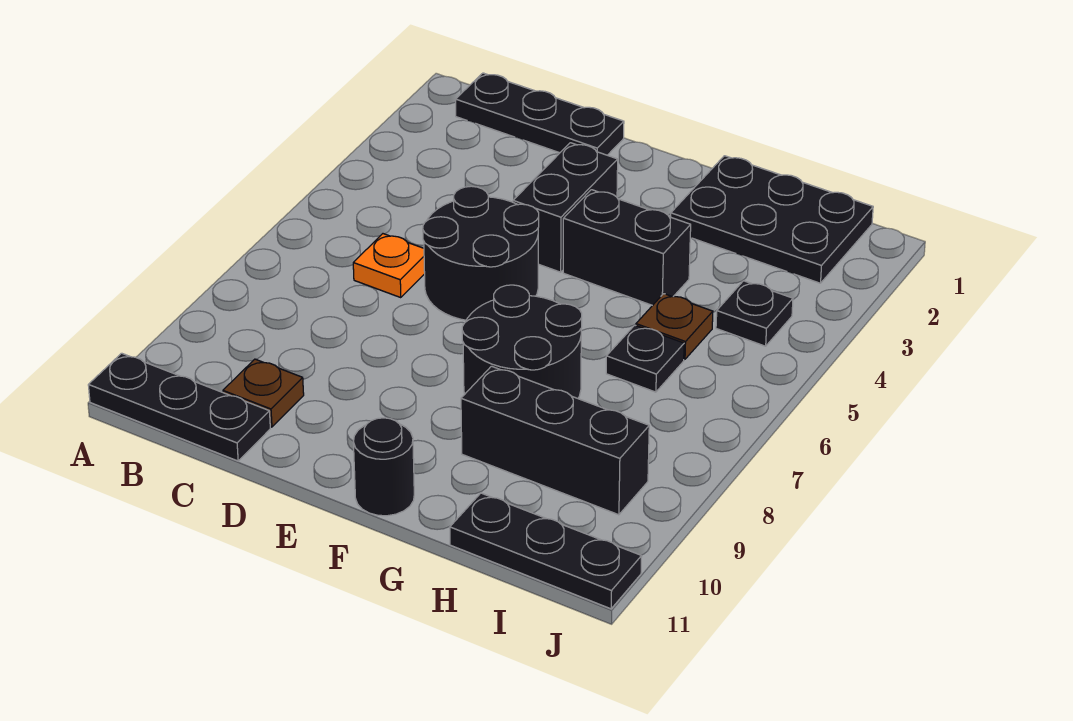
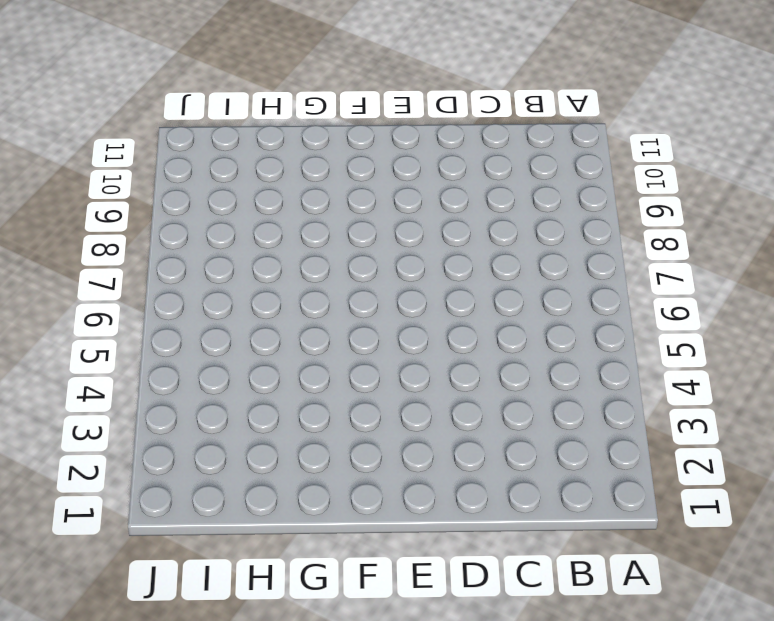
none -> black 1x3 plate [88,353,270,461]
none -> black 1x3 plate [456,73,624,155]
none -> orange 1x1 plate [353,234,425,298]

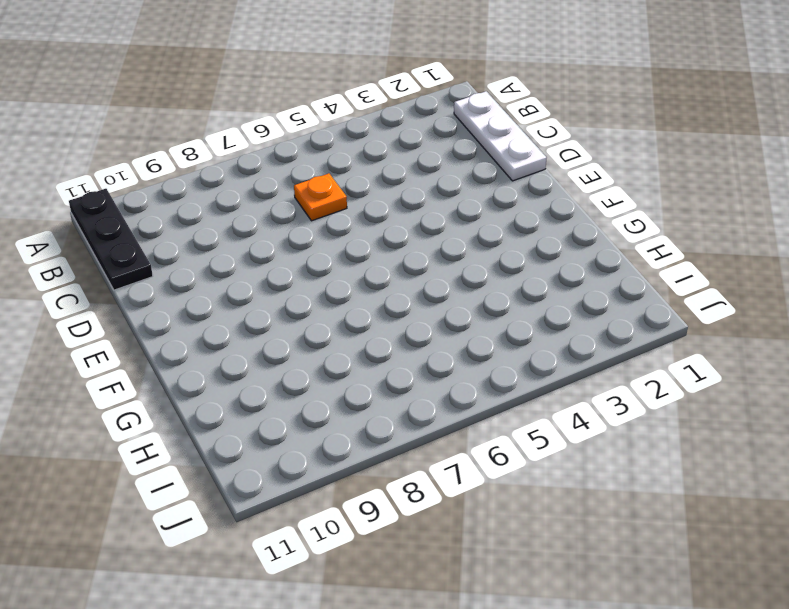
white 1x3 plate [454,91,547,181] -> black 1x3 plate [456,73,624,155]
none -> brown 1x1 plate [223,359,304,427]
none -> black 2x2 round brick [423,186,539,320]
none -> black 1x2 brick [513,143,618,272]

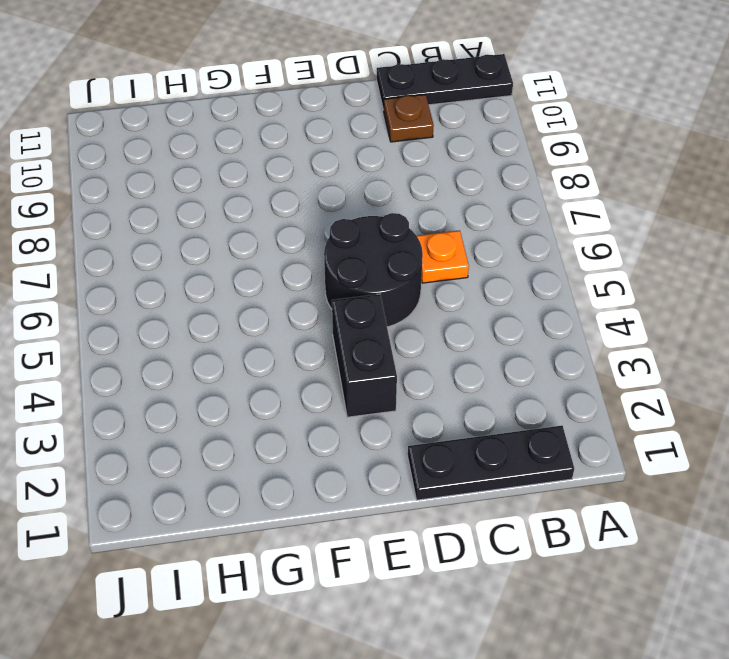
none -> black 1x2 brick [563,190,691,306]
none -> black 2x2 round brick [462,285,582,398]
none -> black 1x1 round brick [353,418,414,516]

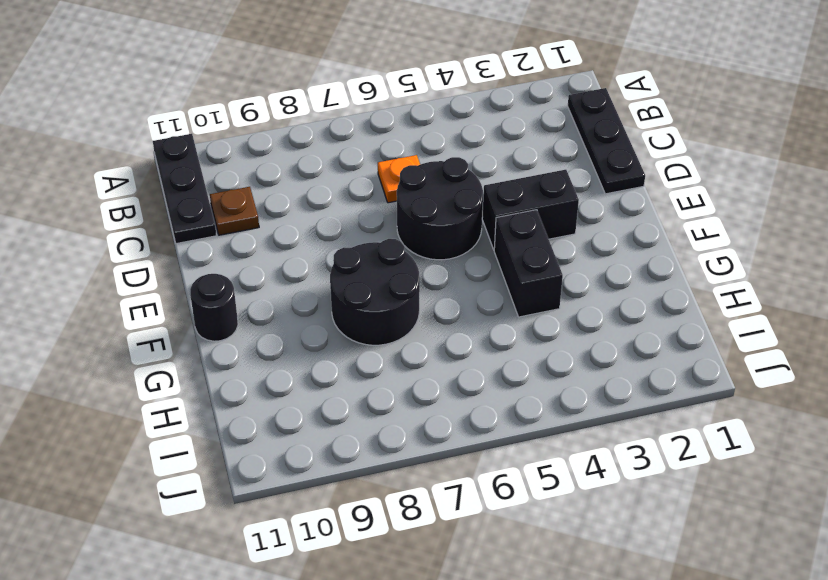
none -> black 2x3 plate [671,156,873,283]
none -> black 1x3 brick [461,366,649,515]
none -> brown 1x1 plate [636,294,713,359]

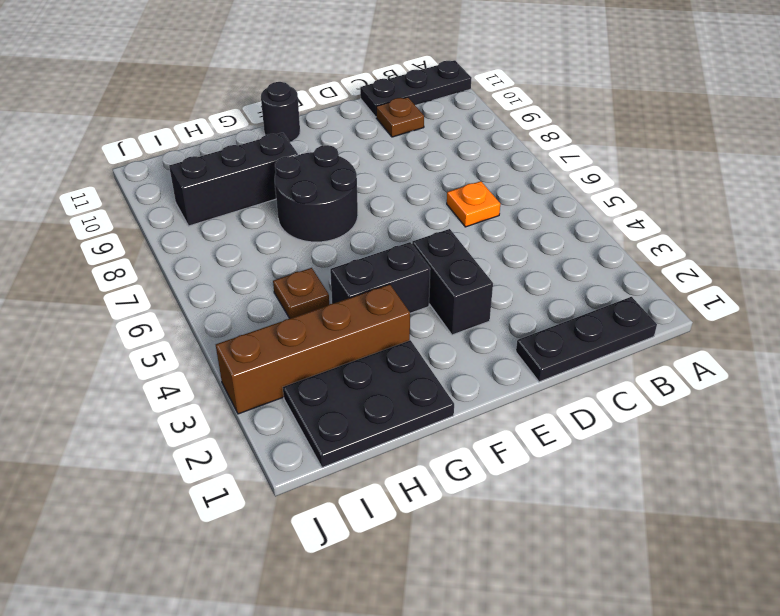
brown 1x4 brick [216,284,410,414] -> none
none -> black 2x2 round brick [423,186,539,320]
none -> black 1x1 plate [606,325,684,392]
none -> black 1x3 plate [450,493,642,609]

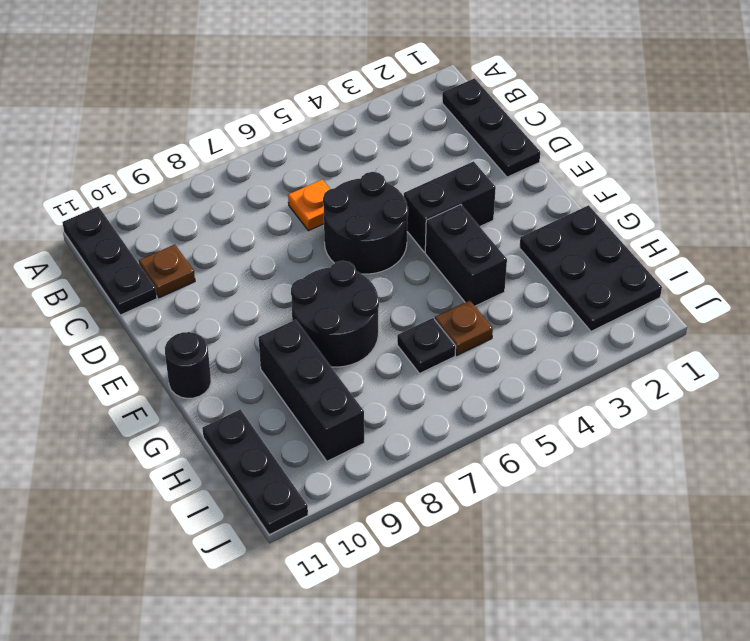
none -> black 1x1 plate [716,281,793,346]

